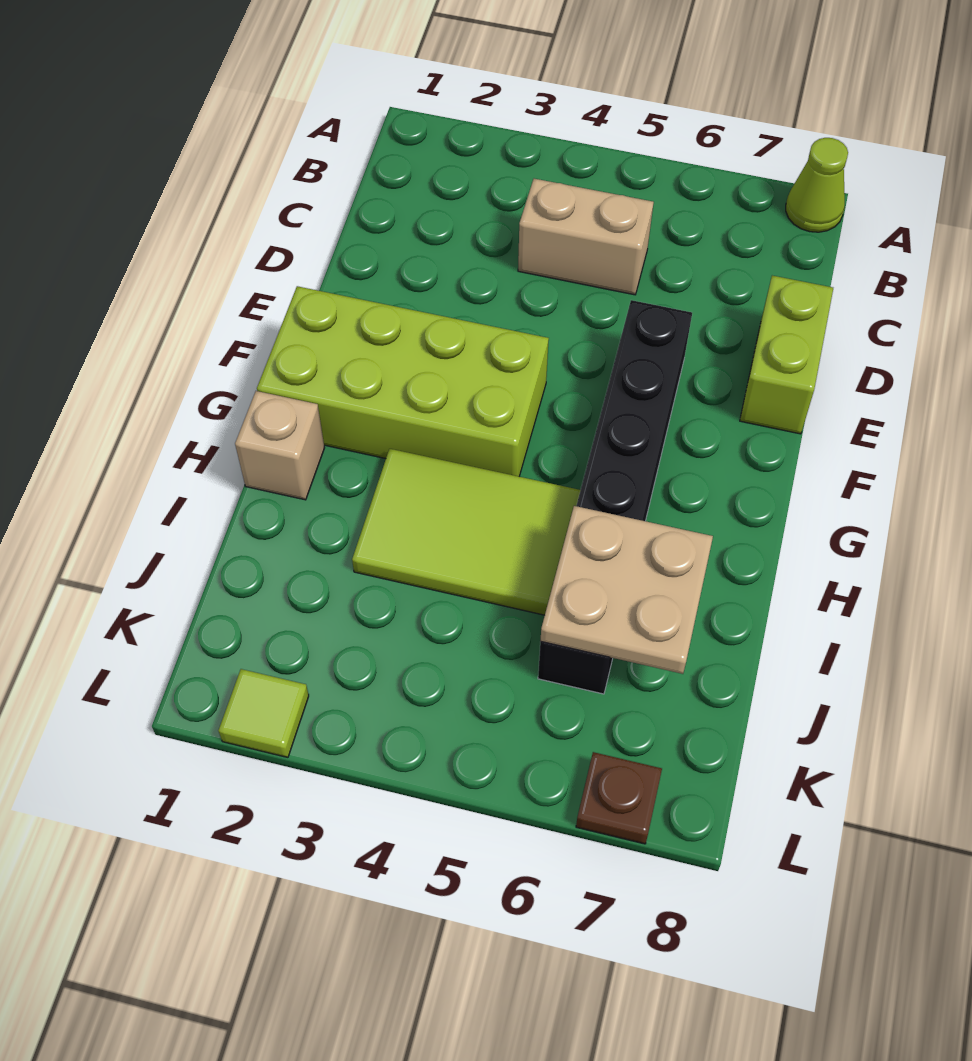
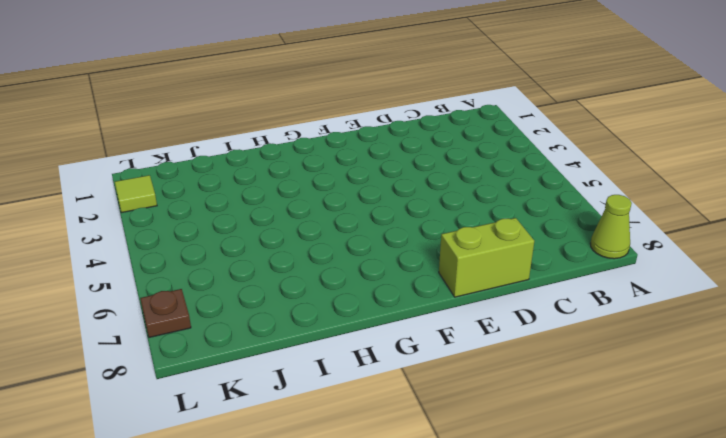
none -> tan 1x2 brick [518,179,654,295]
none -> black 1x6 brick [538,300,692,694]

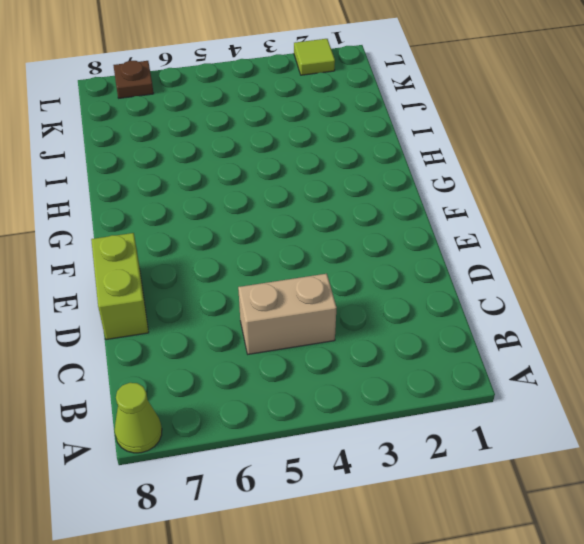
none -> black 1x6 brick [538,300,692,694]
none -> lime 2x4 brick [257,286,549,476]

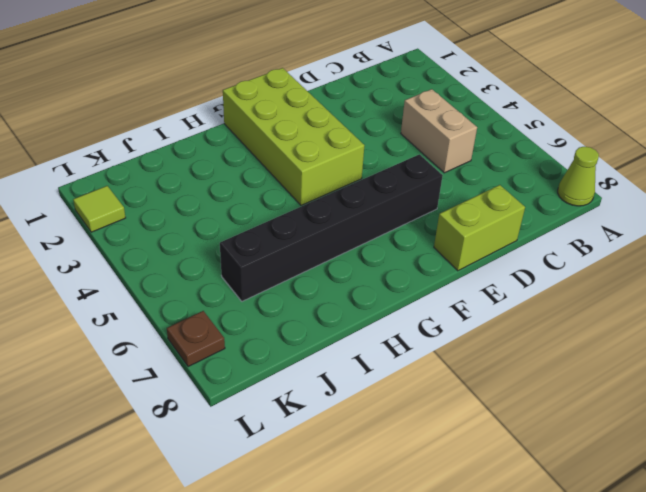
none -> tan 1x1 brick [235,391,324,500]
none -> lime 2x3 tile [352,449,580,615]

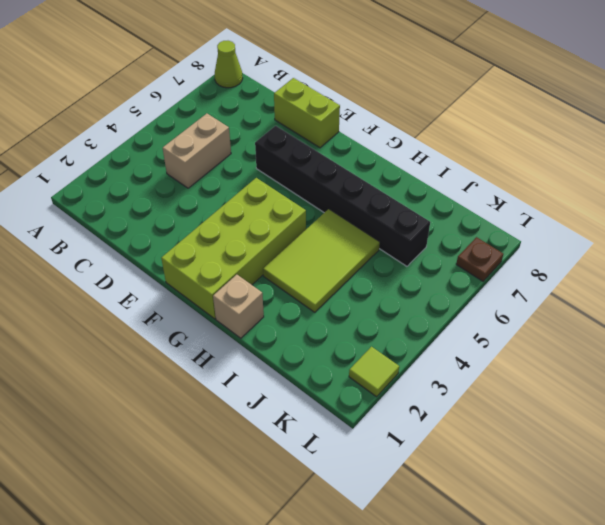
none -> tan 2x2 plate [540,506,713,674]

